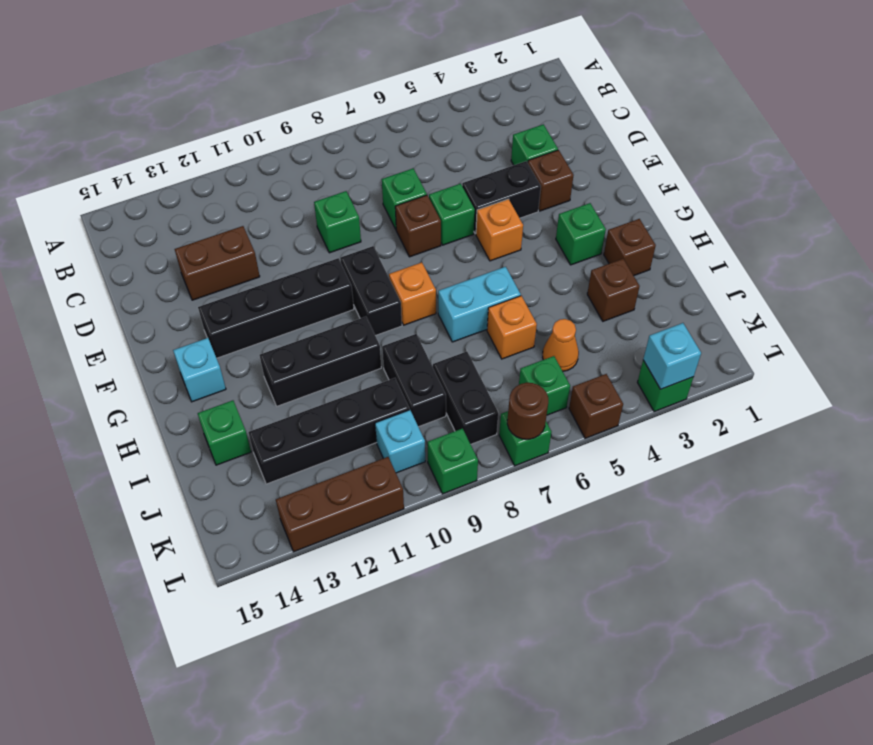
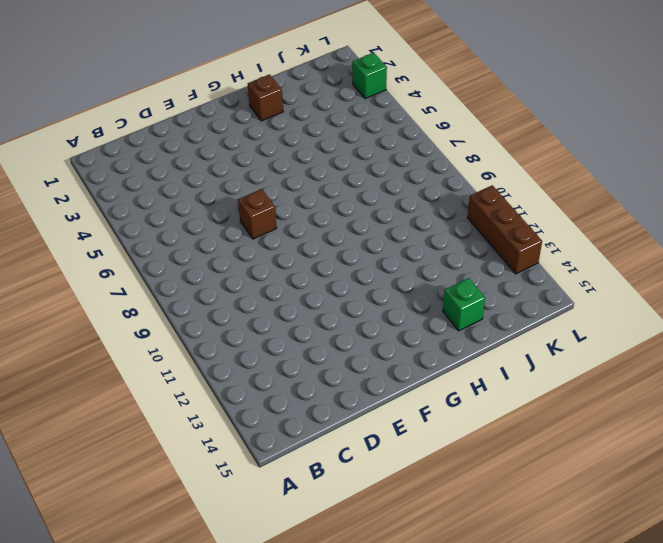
none -> green 1x1 brick [511,124,558,165]
none -> green 1x1 brick [382,168,427,229]
none -> green 1x1 brick [314,191,361,253]
none -> brown 1x2 brick [175,226,260,300]

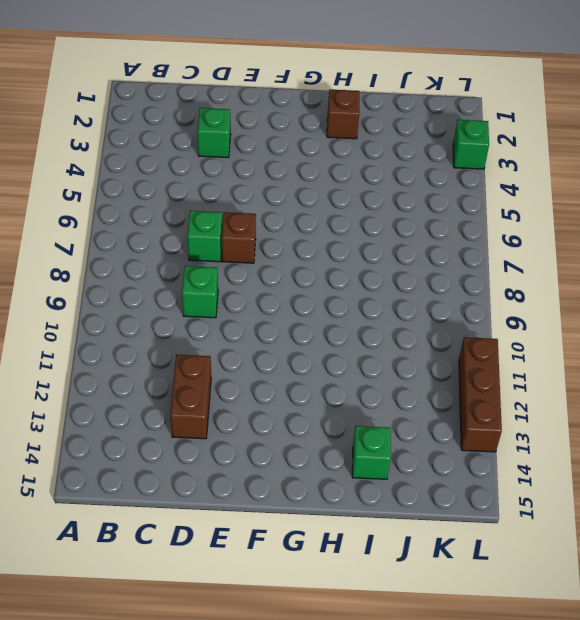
none -> brown 1x1 brick [528,150,574,211]
none -> black 1x2 brick [462,161,541,234]
none -> green 1x1 brick [429,184,475,245]
none -> orange 1x1 brick [476,199,523,261]

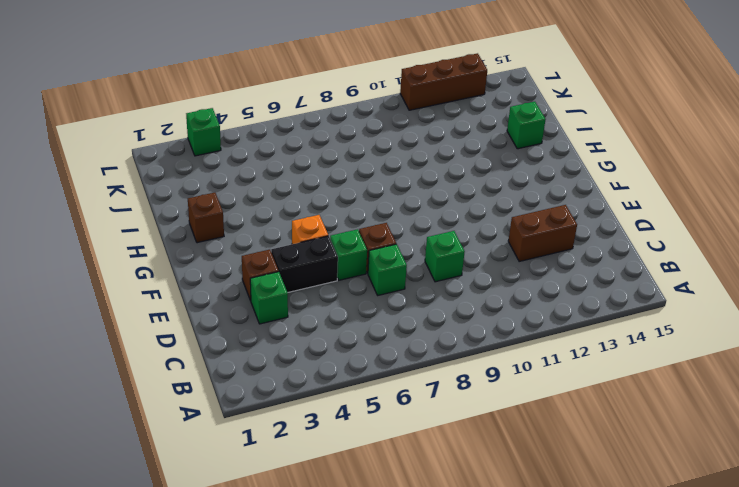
none -> black 1x2 brick [340,246,402,336]
none -> black 1x4 brick [198,258,354,358]
none -> green 1x1 brick [556,203,606,265]
none -> orange 1x1 brick [389,262,436,325]

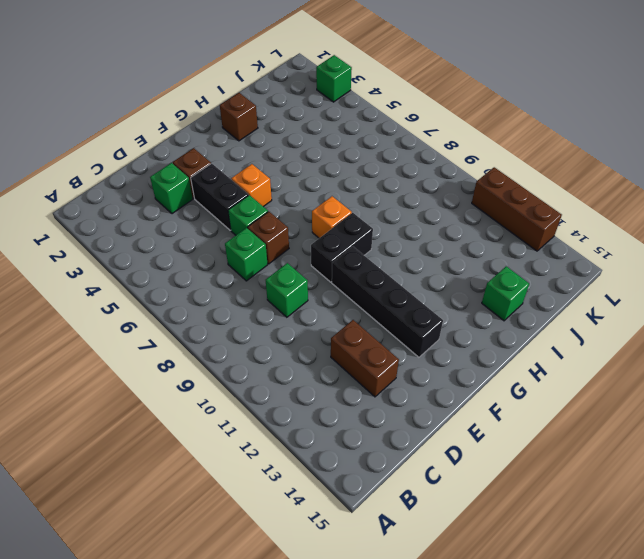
none -> green 1x1 brick [556,203,606,265]
none -> cyan 1x1 brick [173,338,226,402]
none -> cyan 1x2 brick [438,267,521,342]
none -> black 1x3 brick [260,317,381,406]

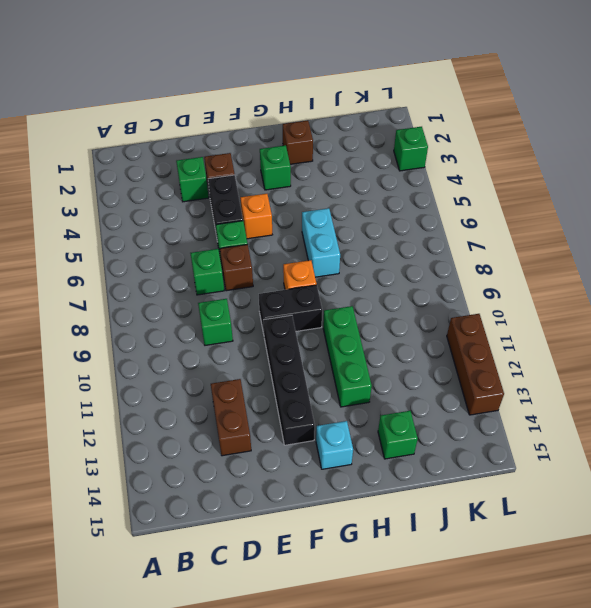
green 1x3 brick [323,306,372,407] -> black 1x3 brick [260,317,381,406]
none -> brown 1x1 brick [587,259,640,321]
none -> orange 1x1 brick [487,296,537,359]
none -> black 1x2 brick [382,334,446,427]
none -> orange 1x1 cone [543,319,579,371]

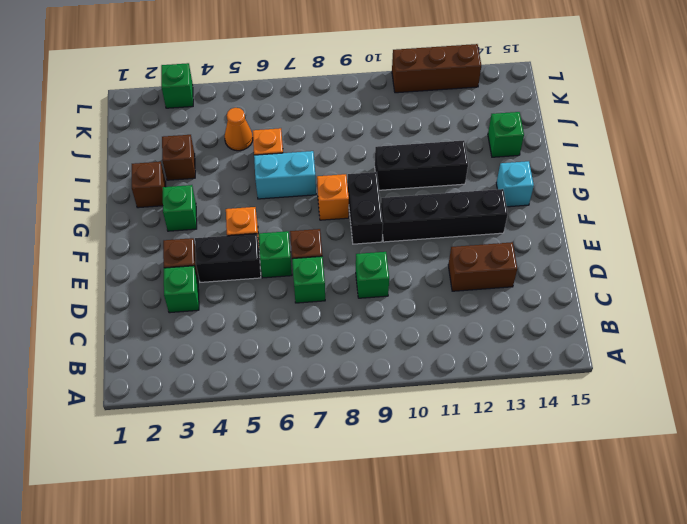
none -> black 1x2 brick [382,334,446,427]
none -> black 1x2 brick [433,351,498,444]
none -> black 1x4 brick [248,378,410,484]
none -> green 1x1 brick [519,356,570,415]

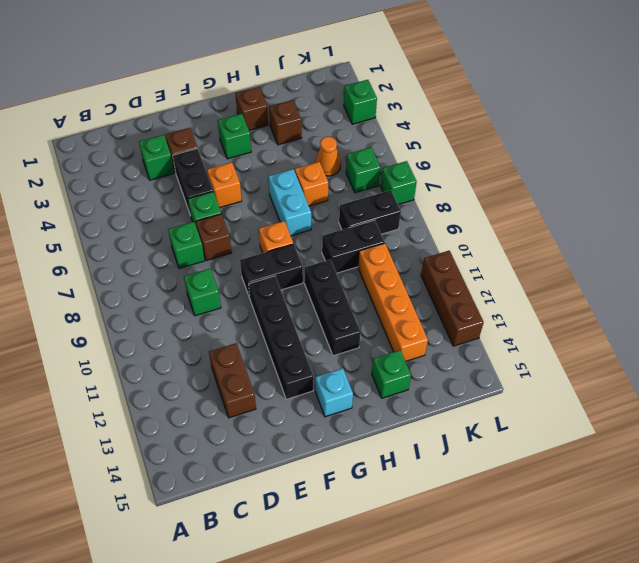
orange 1x4 brick [358,243,428,362] -> black 1x4 brick [248,378,410,484]
none -> cyan 1x1 brick [375,410,425,473]
none -> brown 1x1 brick [569,374,623,438]
none -> green 1x1 brick [428,429,478,494]
none -> cyan 1x1 brick [643,323,701,389]

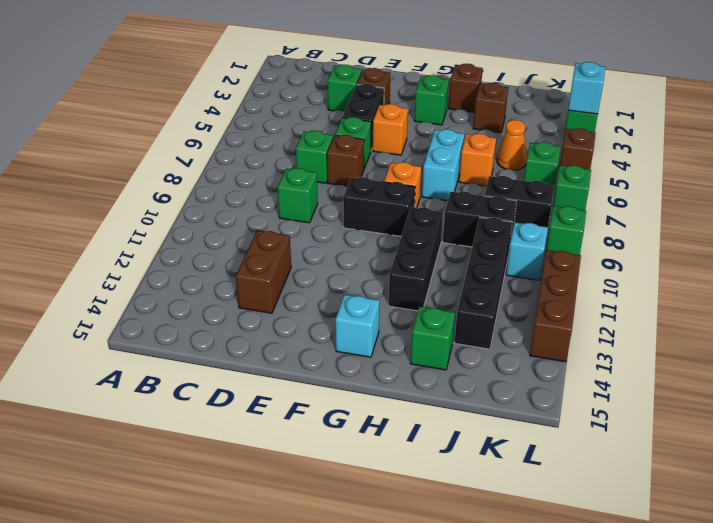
none -> black 1x4 brick [198,258,354,358]
none -> brown 1x1 round brick [507,383,548,439]

